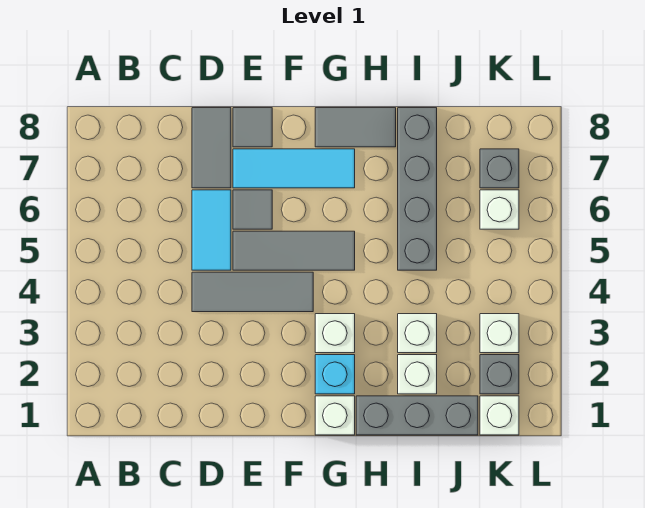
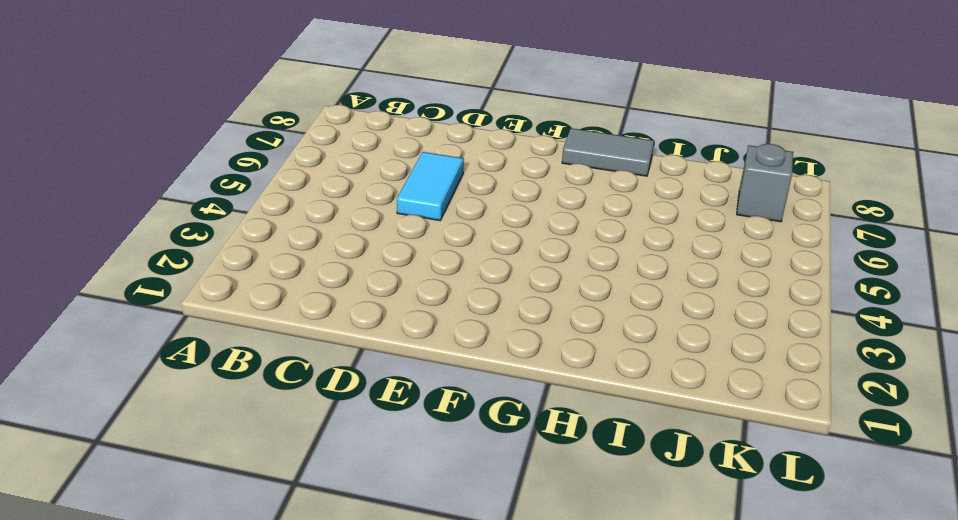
none -> grey 1x3 tile [192,272,313,312]
none -> grey 1x2 tile [192,108,231,188]
none -> grey 1x3 tile [233,231,355,270]

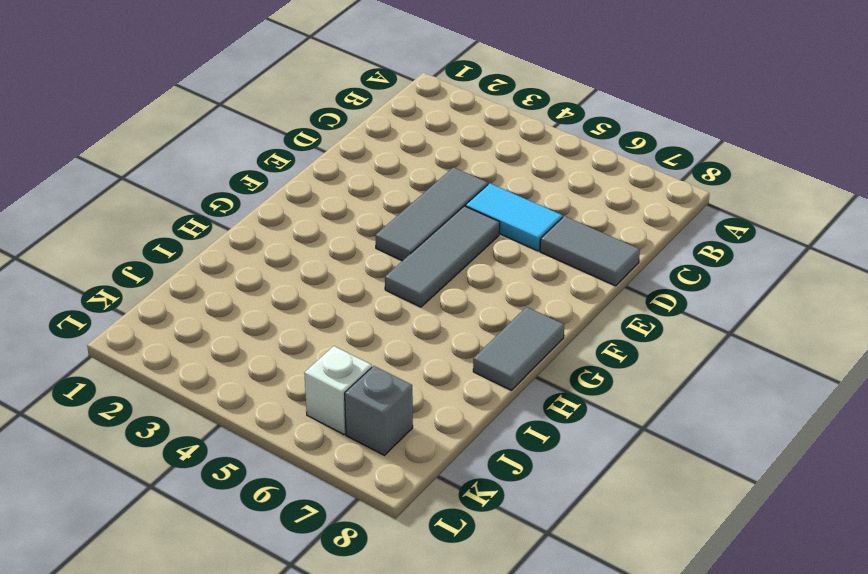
none -> grey 1x1 tile [233,190,272,229]
none -> cyan 1x3 tile [233,149,355,188]
none -> grey 1x1 tile [233,108,272,147]

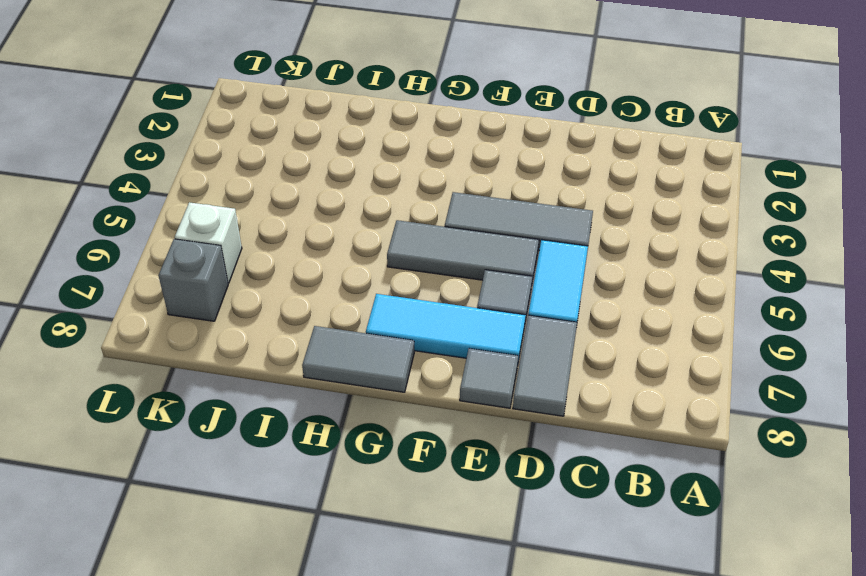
none -> white 1x1 brick [315,396,355,435]
none -> cyan 1x1 brick [315,355,355,394]
none -> white 1x1 brick [315,314,355,353]

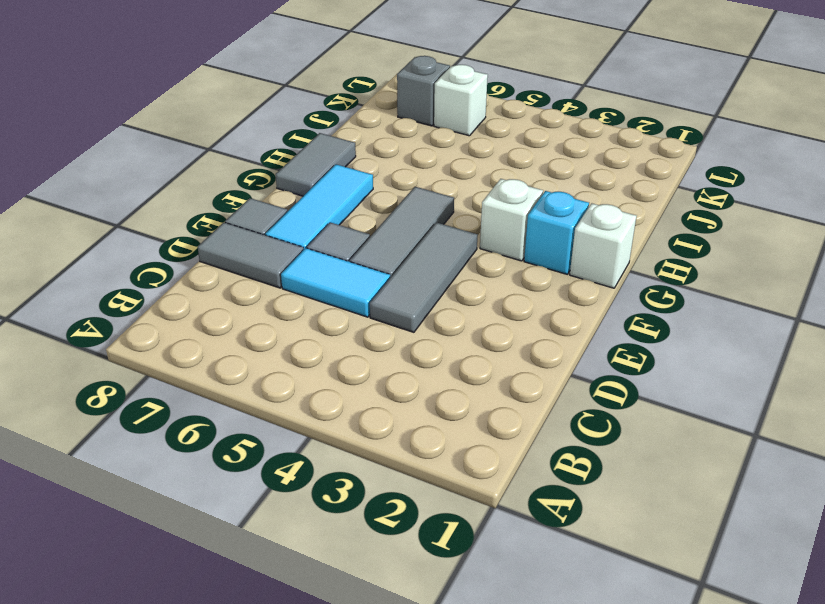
none -> grey 1x3 brick [356,396,478,435]
none -> white 1x1 brick [398,355,437,394]
none -> white 1x1 brick [398,314,437,353]

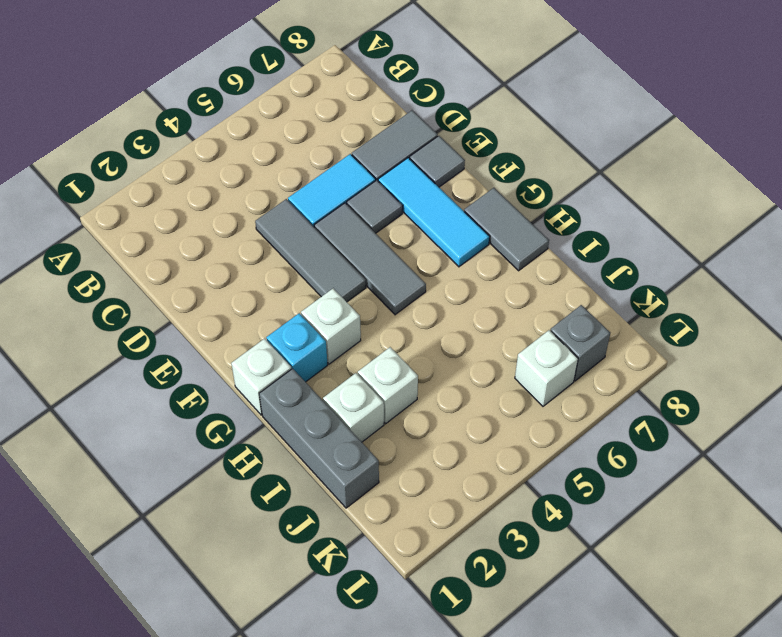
none -> grey 1x4 brick [398,108,437,270]
none -> white 1x1 brick [480,396,519,435]
none -> grey 1x1 brick [480,355,519,394]

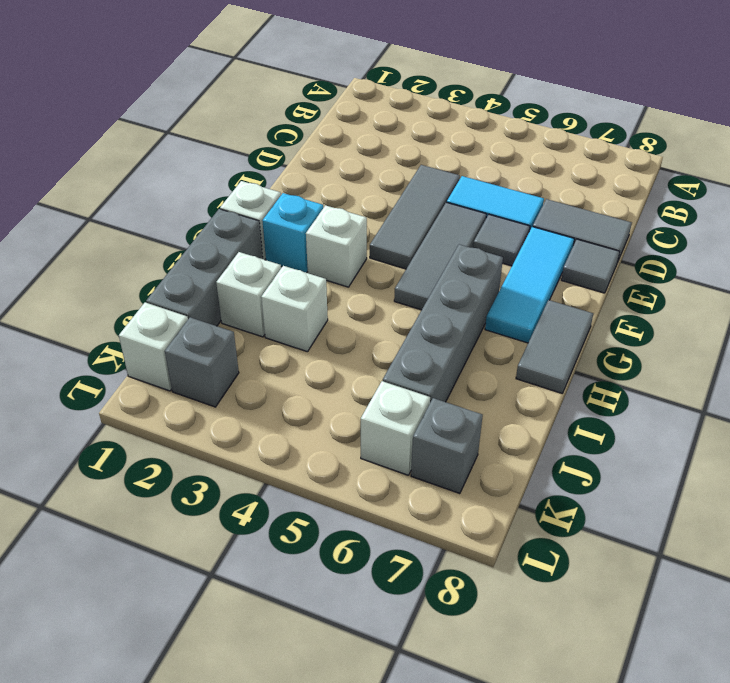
grey 1x4 brick [383,244,503,402] -> grey 1x4 brick turned to [398,108,437,270]
none -> white 1x1 brick [480,314,519,353]

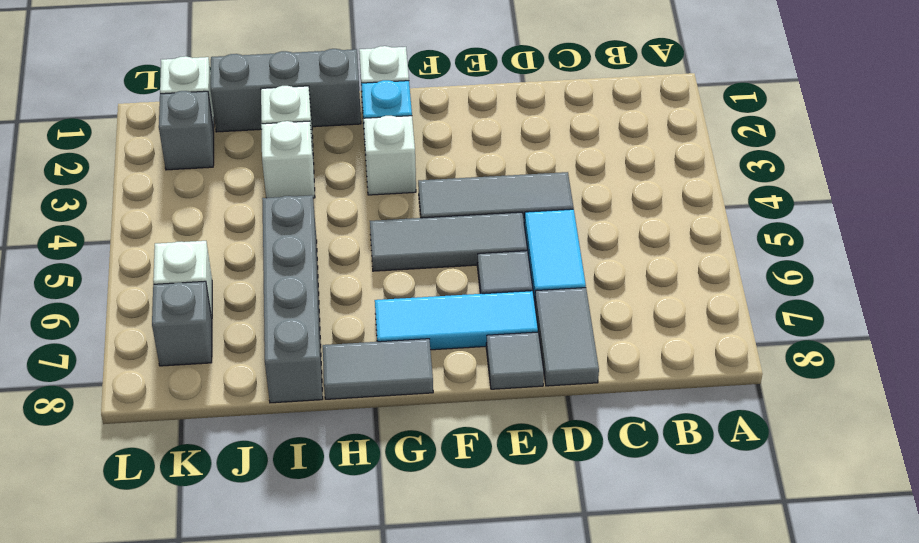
none -> white 1x1 brick [480,314,519,353]

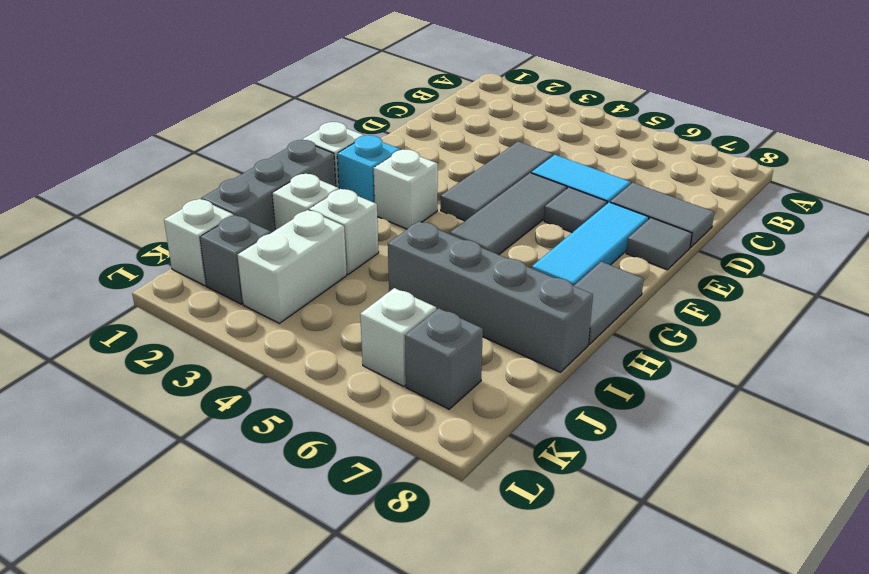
white 1x2 brick [237,210,347,323] -> white 1x1 brick [480,314,519,353]

